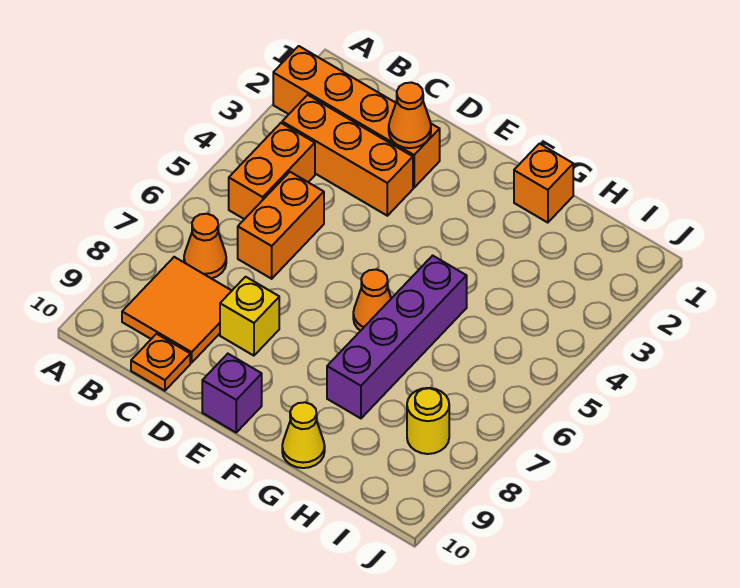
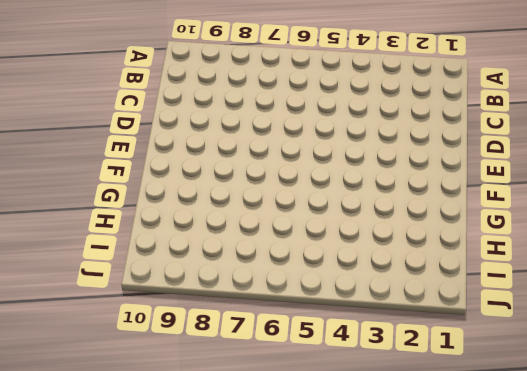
none -> orange 1x4 brick [273,46,440,188]
none -> orange 1x3 brick [282,95,413,216]
none -> orange 1x2 brick [229,123,315,219]

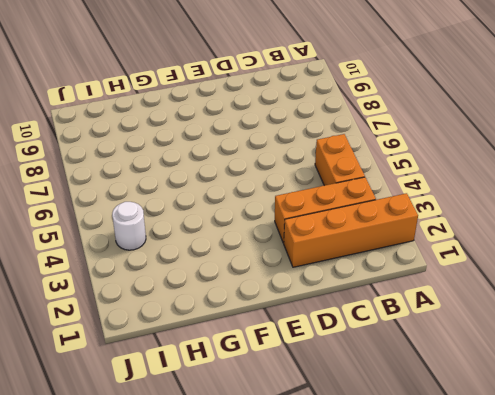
white 1x1 round brick [112,202,146,250] -> none
none -> orange 1x1 cone [184,214,226,279]
none -> orange 2x2 tile [122,257,232,363]
none -> orange 1x2 brick [238,172,324,279]

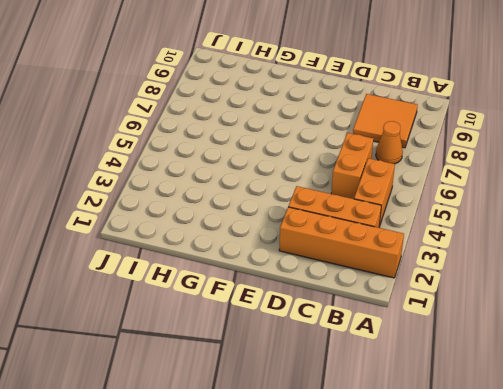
none -> orange 1x1 plate [131,334,190,391]
none -> yellow 1x1 brick [220,277,279,356]
none -> purple 1x1 brick [202,354,262,432]

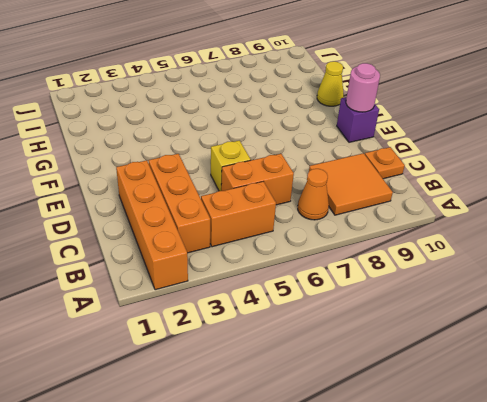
yellow 1x1 brick [211,140,251,191] -> yellow 1x1 brick moved to [220,277,279,356]
pink 1x1 round brick [346,63,380,112] -> none
none -> orange 1x1 cone [353,269,391,331]
none -> orange 1x1 brick [514,144,573,223]
none -> purple 1x4 brick [327,256,467,418]

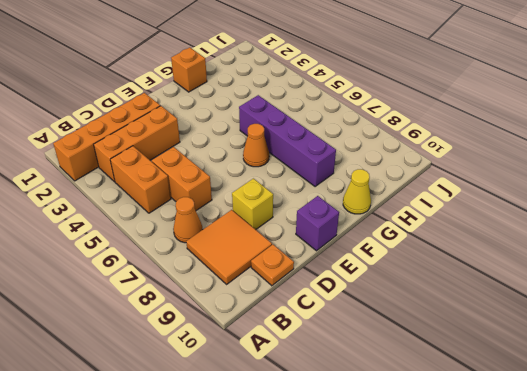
none -> yellow 1x1 round brick [407,388,449,454]
none -> orange 1x1 cone [389,83,431,148]

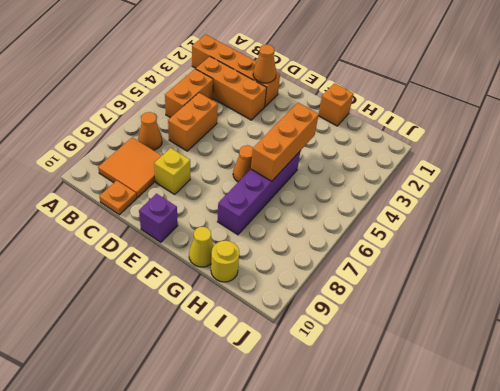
orange 1x3 brick [251,103,319,181] -> none
yellow 1x1 round brick [211,241,239,282] -> yellow 1x1 round brick moved to [407,388,449,454]

